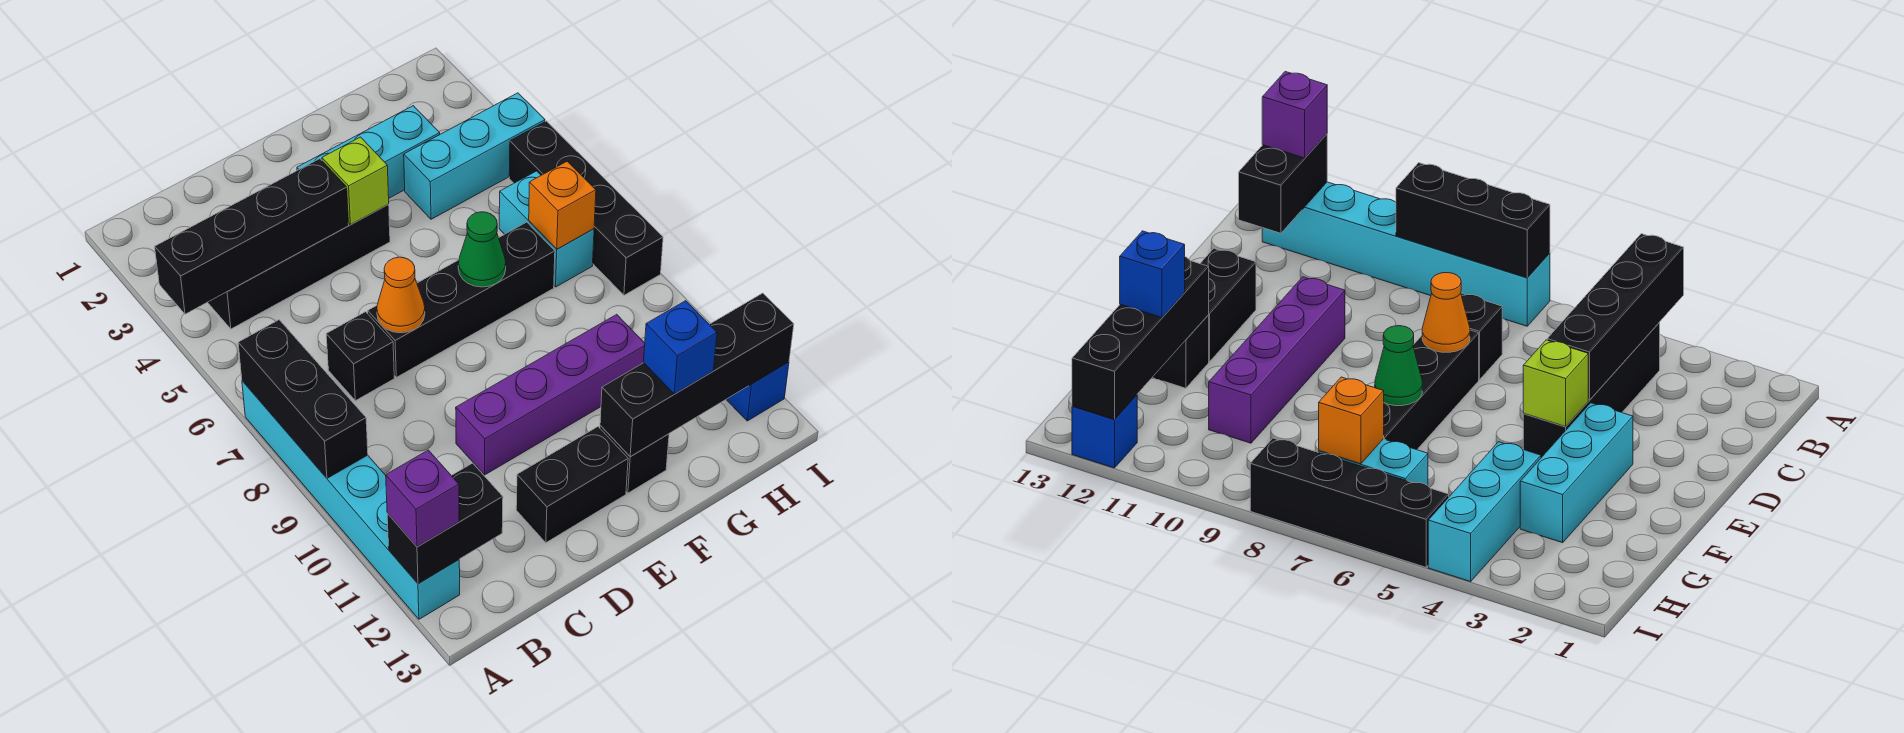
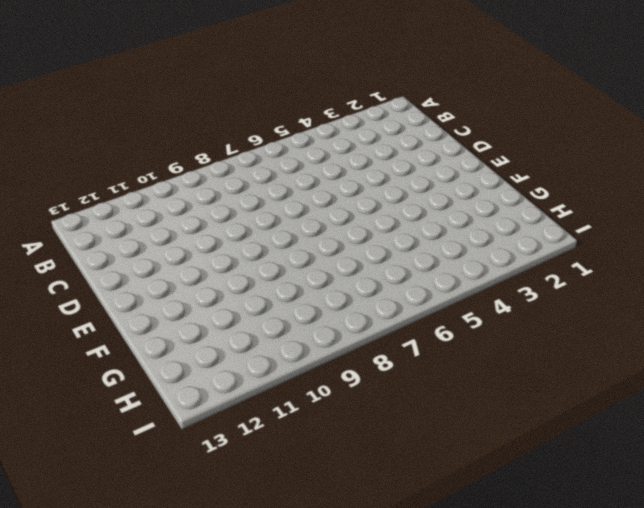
none -> cyan 1x6 brick [242,381,460,619]
none -> black 1x4 brick [208,204,390,329]
none -> black 1x1 brick [326,312,394,401]

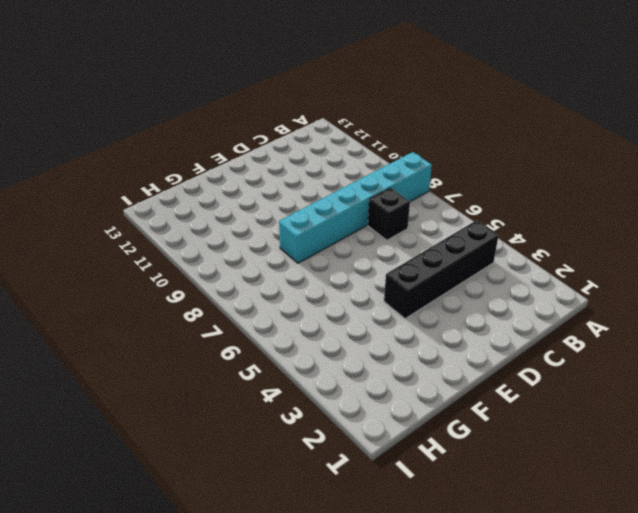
cyan 1x6 brick [279,152,432,263] -> cyan 1x6 brick turned to [242,381,460,619]
none -> black 1x4 brick [368,222,555,377]
none -> purple 1x4 brick [456,314,645,475]
none -> black 1x2 brick [516,427,628,543]

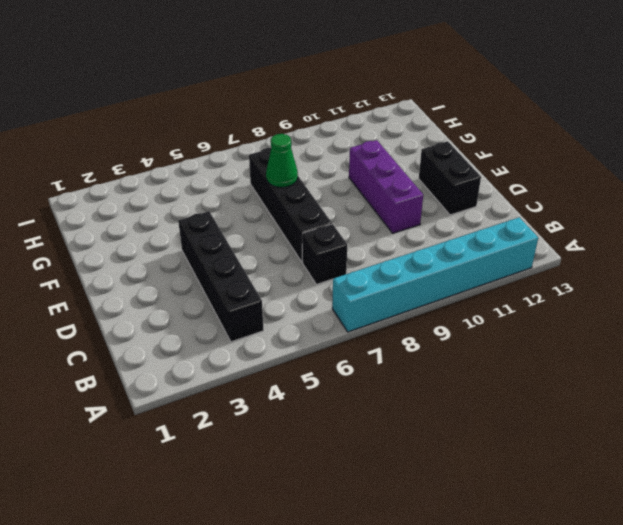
purple 1x3 brick [349,140,423,233] -> purple 1x4 brick [456,314,645,475]
none -> cyan 1x3 brick [297,106,440,198]
none -> black 1x1 brick [600,425,669,493]
none -> cyan 1x3 brick [404,93,545,219]

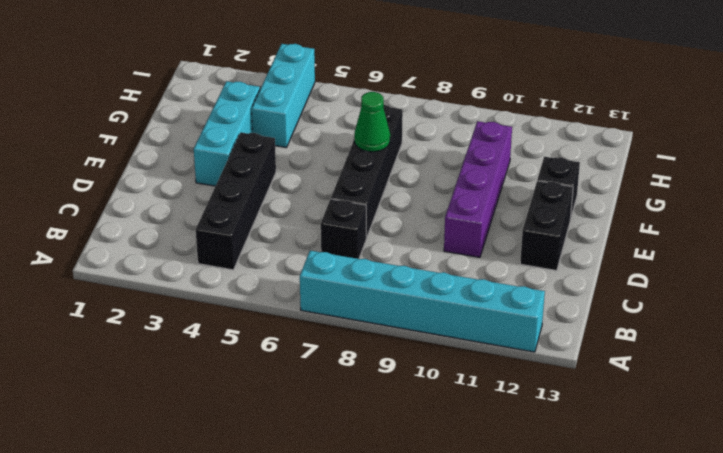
none -> cyan 1x2 brick [499,171,594,287]
none -> black 1x4 brick [509,121,663,295]
none -> blue 1x1 brick [726,362,789,421]

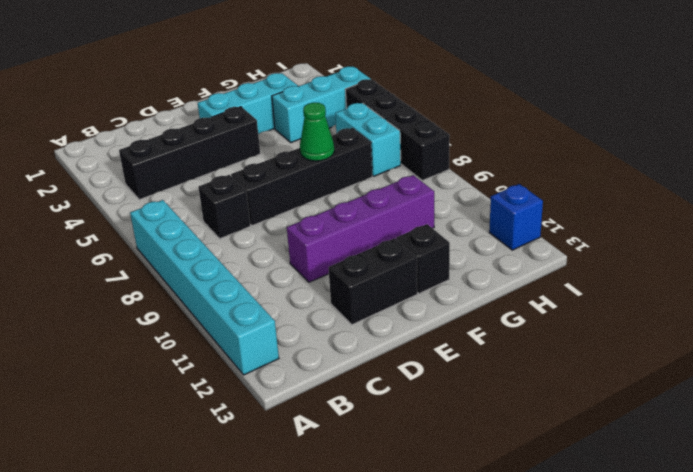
none -> black 1x4 brick [155,159,349,314]
none -> black 1x3 brick [238,320,368,478]
none -> black 1x2 brick [387,463,503,584]

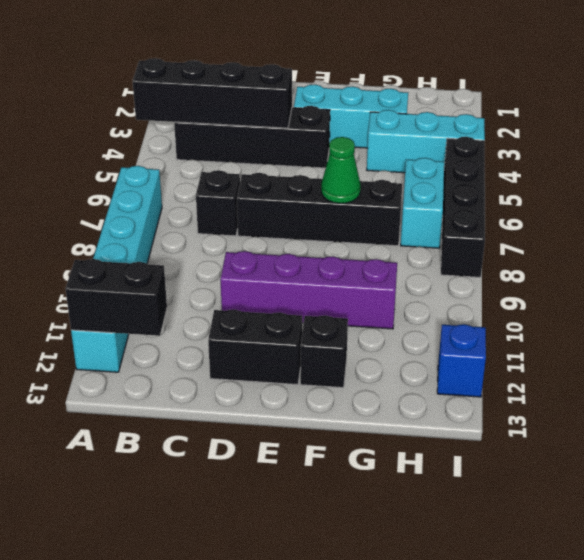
none -> black 1x3 brick [238,320,368,478]
none -> orange 1x1 cone [377,257,425,333]
none -> lime 1x1 brick [322,137,389,225]

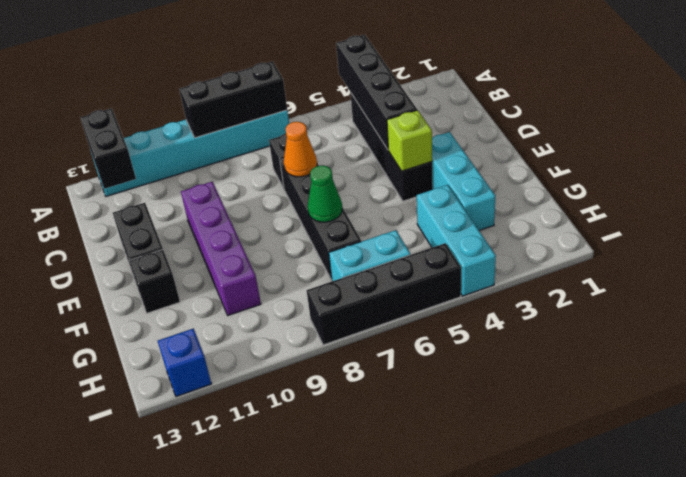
none -> black 1x4 brick [600,293,794,457]
none -> orange 1x1 brick [529,161,596,249]
none -> purple 1x1 brick [386,450,459,547]

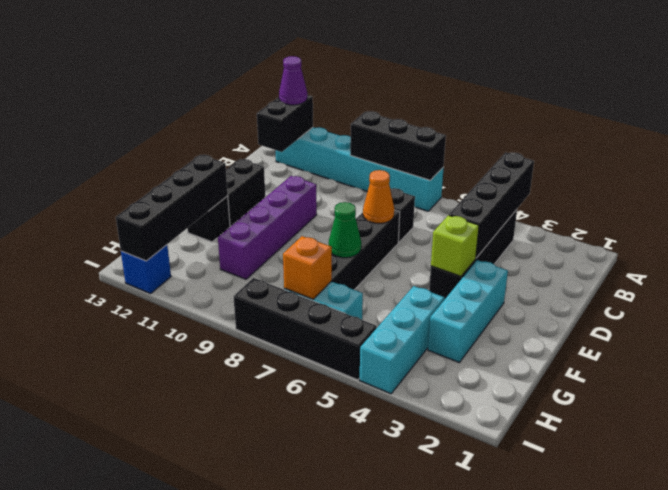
purple 1x1 cone [279,56,307,105] -> purple 1x1 brick [386,450,459,547]
none -> blue 1x1 brick [643,301,717,394]

